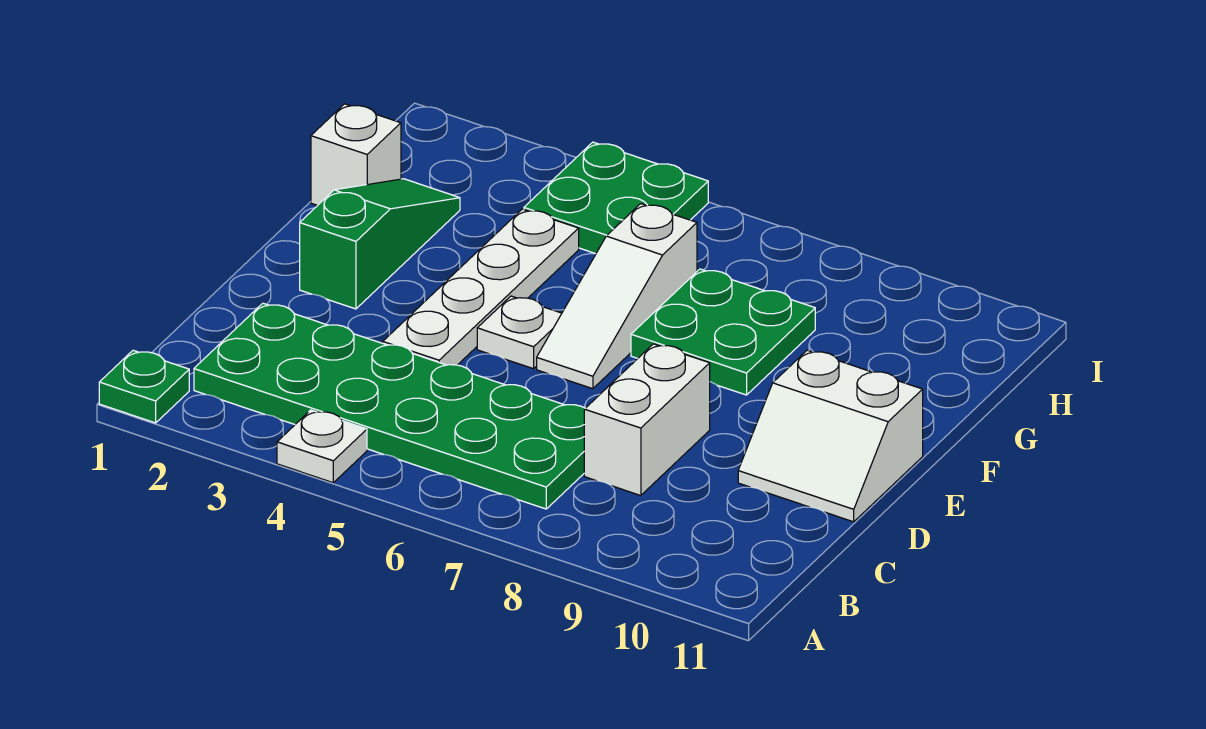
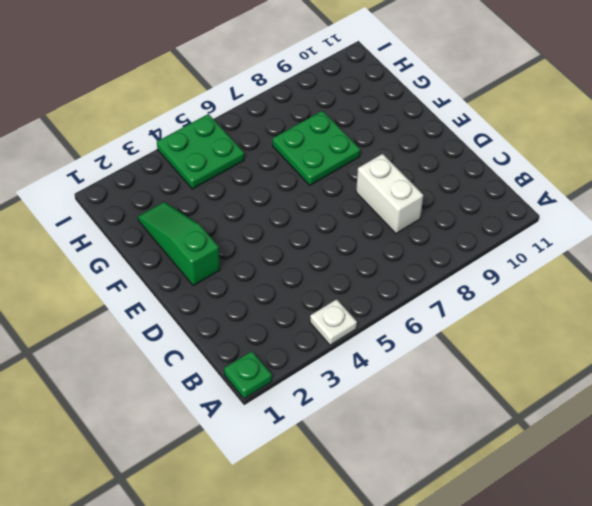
none -> green 2x6 plate [194,303,585,509]
none -> white 1x4 plate [383,209,579,365]
none -> white 2x2 slope [738,350,923,522]

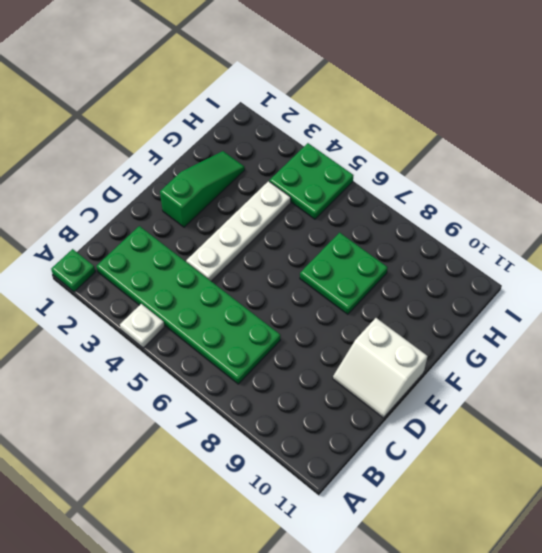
none -> white 1x2 brick [584,344,710,496]
none -> white 1x1 plate [477,296,562,369]
none -> white 1x3 slope [537,204,697,389]

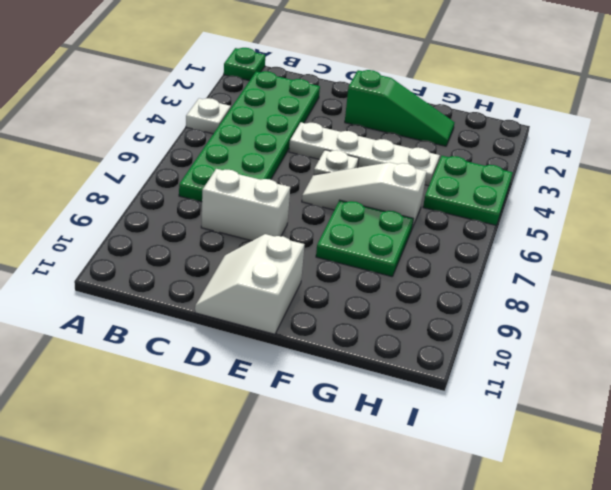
none -> white 1x1 brick [311,104,401,205]

